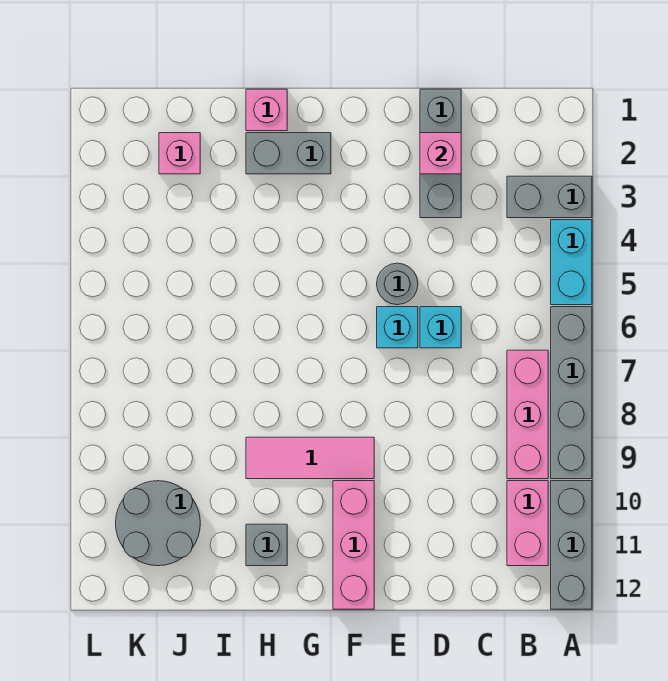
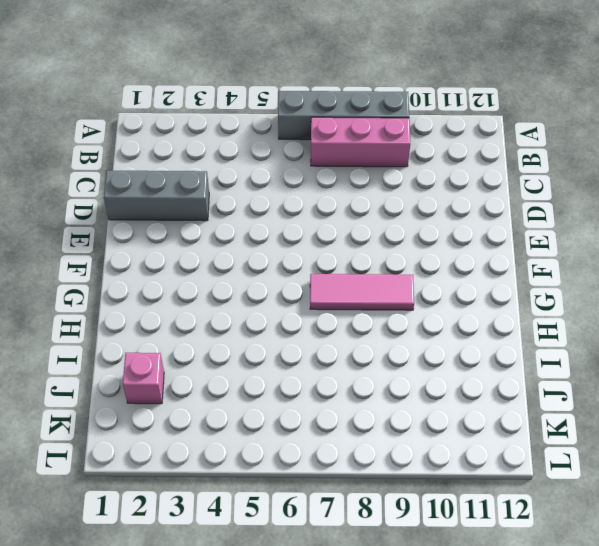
pink 1x3 tile [310,274,414,310] -> pink 1x3 tile turned to [246,437,374,479]
none -> grey 1x2 brick [507,176,592,218]
none -> cyan 1x2 brick [551,220,592,305]
none -> grey 1x3 brick [551,481,592,609]

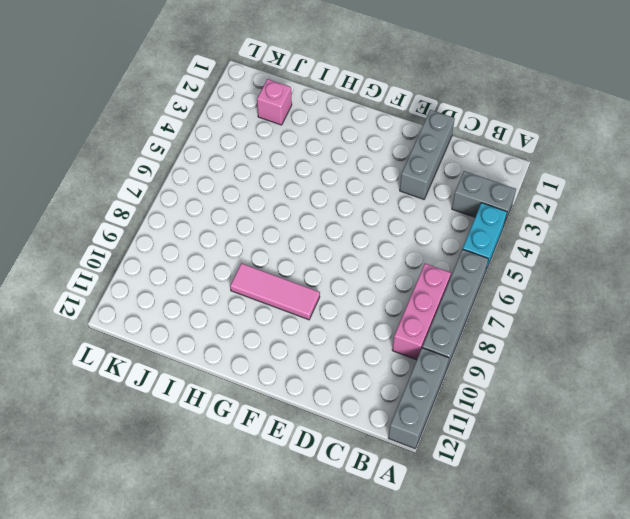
none -> pink 1x2 brick [507,481,548,566]
none -> cyan 1x1 brick [420,307,461,348]
none -> grey 1x1 round brick [377,263,418,305]

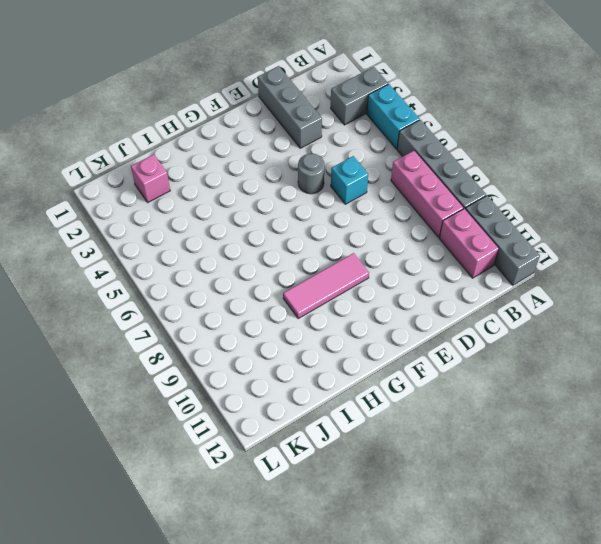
none -> cyan 1x1 brick [377,307,418,348]
none -> pink 1x3 brick [333,481,374,609]
none -> grey 1x2 brick [246,133,331,174]

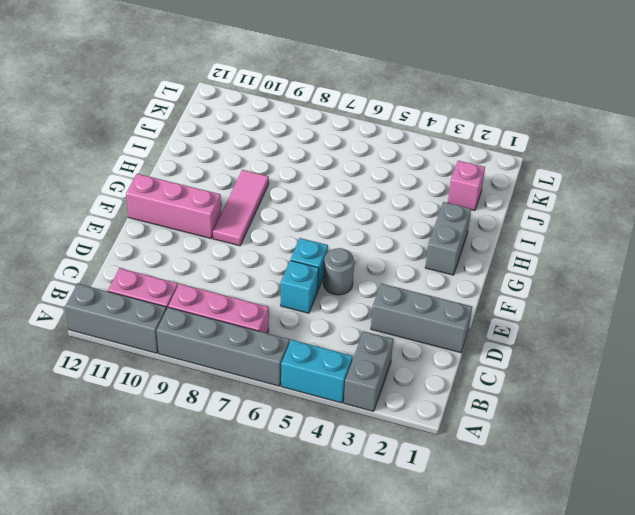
none -> pink 1x1 brick [246,89,287,131]
none -> grey 1x1 brick [246,524,287,566]
none -> grey 2x2 round brick [116,481,200,566]

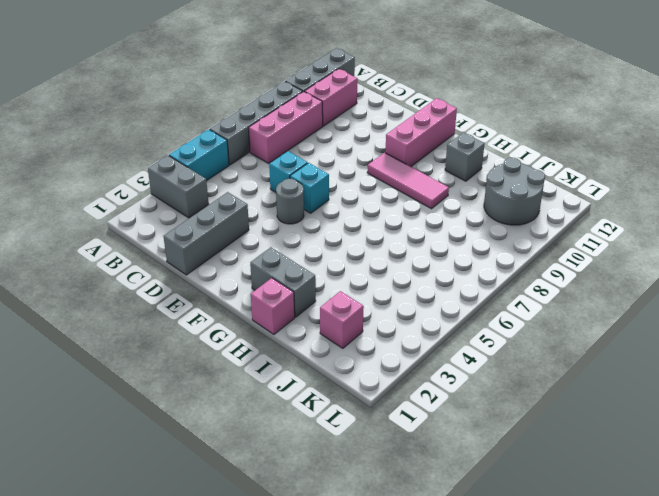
none -> pink 1x1 brick [420,133,461,174]

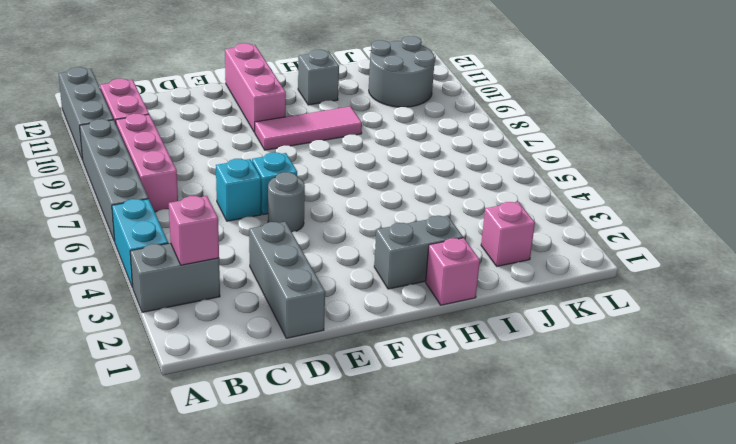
pink 1x1 brick [169,196,219,265] -> pink 1x1 brick moved to [420,133,461,174]

